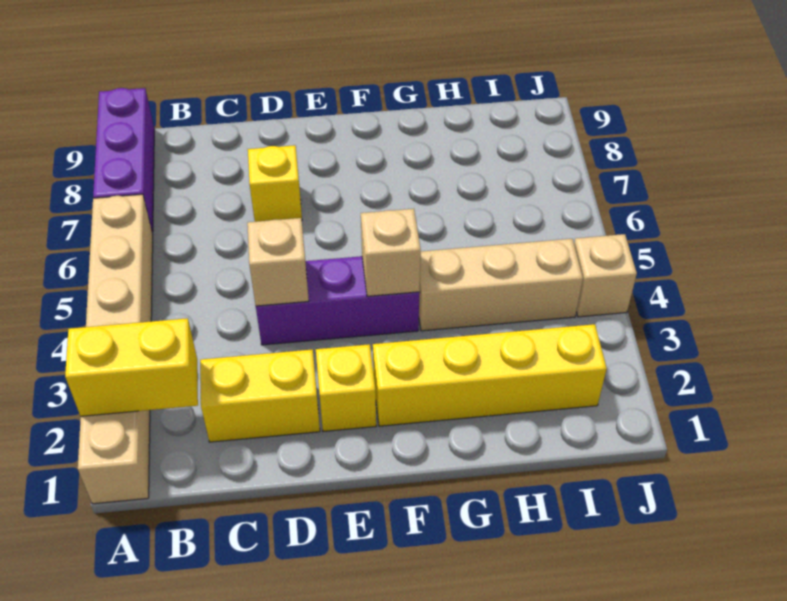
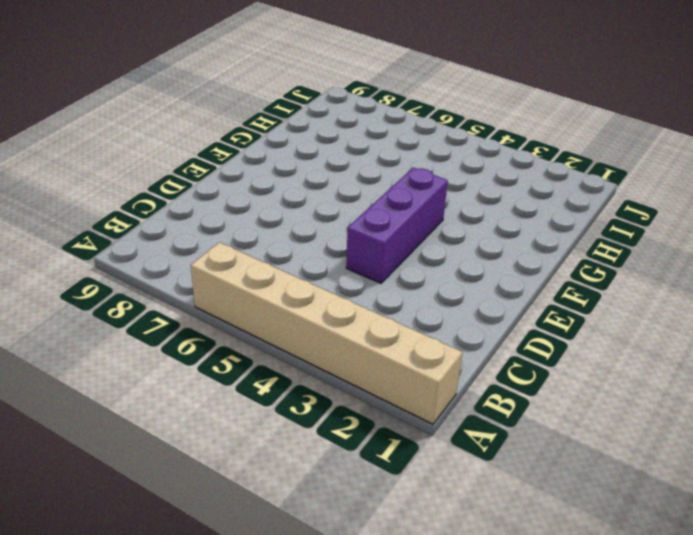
none -> purple 1x3 brick [93,88,154,233]
none -> yellow 1x2 brick [200,349,320,442]
none -> yellow 1x1 brick [248,145,302,222]

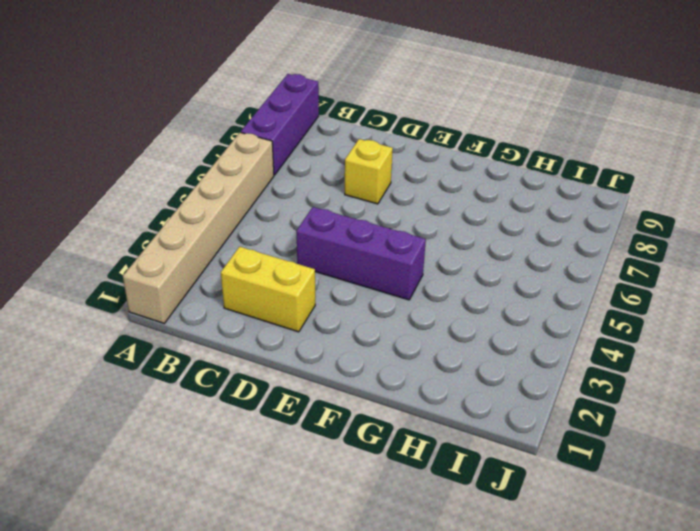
none -> yellow 1x1 brick [316,344,376,431]
none -> yellow 1x4 brick [373,324,607,426]
none -> tan 1x3 brick [419,239,583,331]

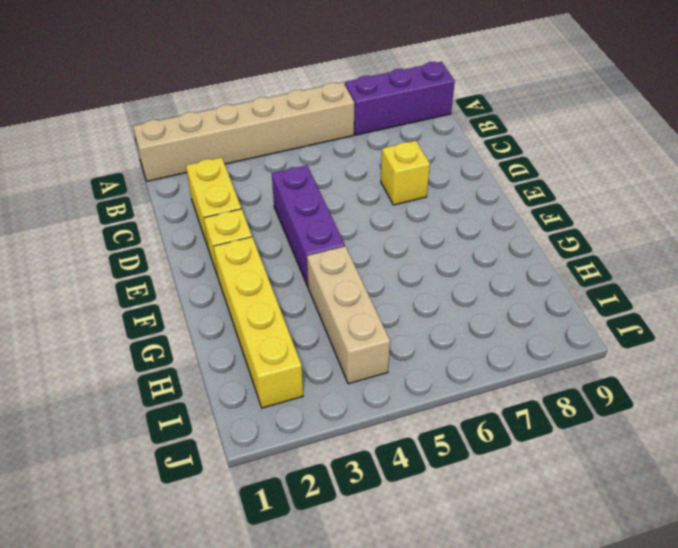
none -> tan 1x1 brick [574,234,637,317]
none -> yellow 1x2 brick [65,318,198,416]
none -> tan 1x1 brick [247,218,309,306]

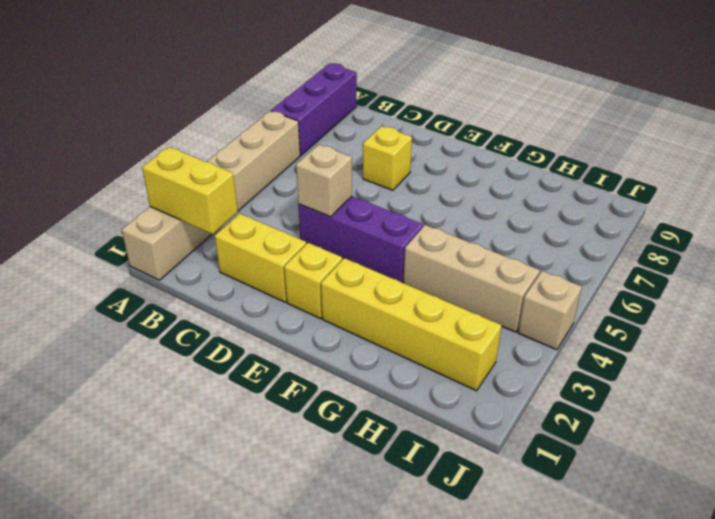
none -> tan 1x1 brick [361,209,421,296]

